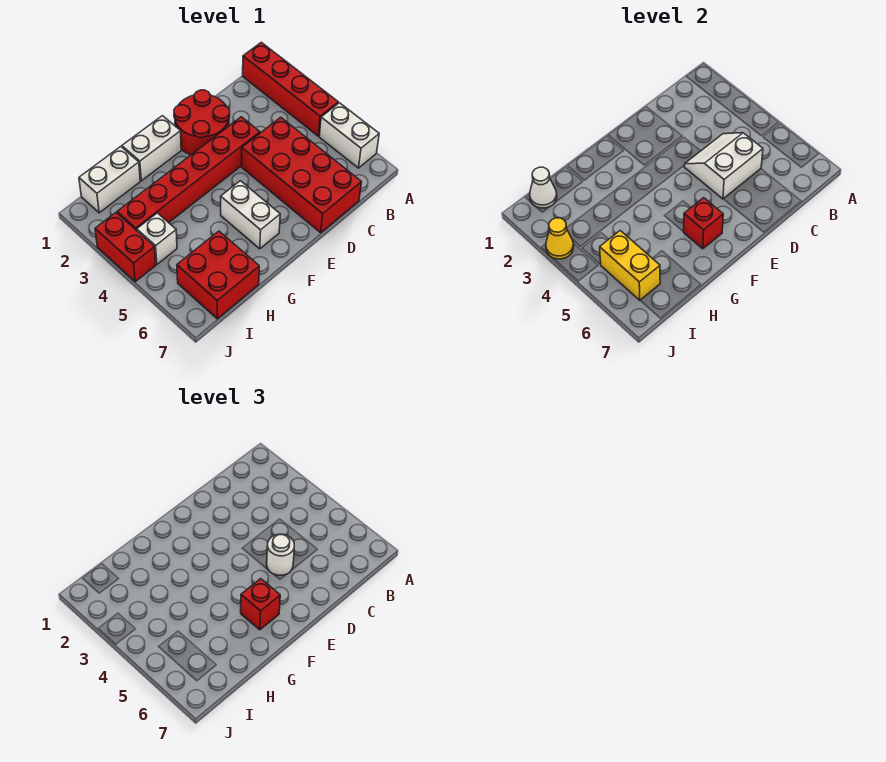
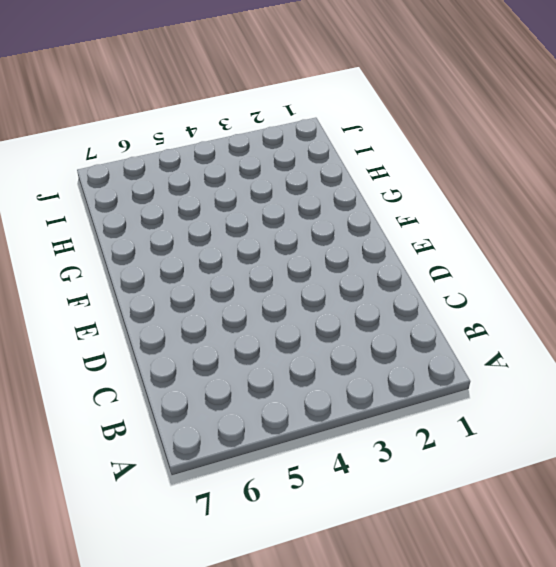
none -> red 1x4 brick [243,42,338,136]
none -> white 1x2 brick [319,103,379,168]
none -> red 2x4 brick [241,117,361,233]

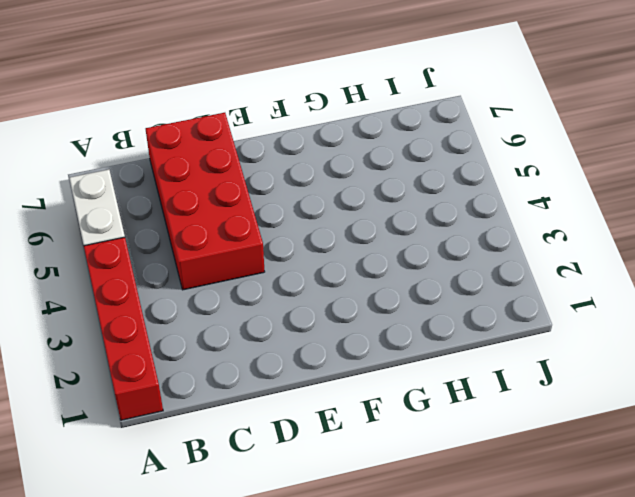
none -> red 2x2 round brick [174,90,230,155]
none -> red 1x6 brick [117,117,260,230]
none -> white 1x2 brick [122,116,181,181]

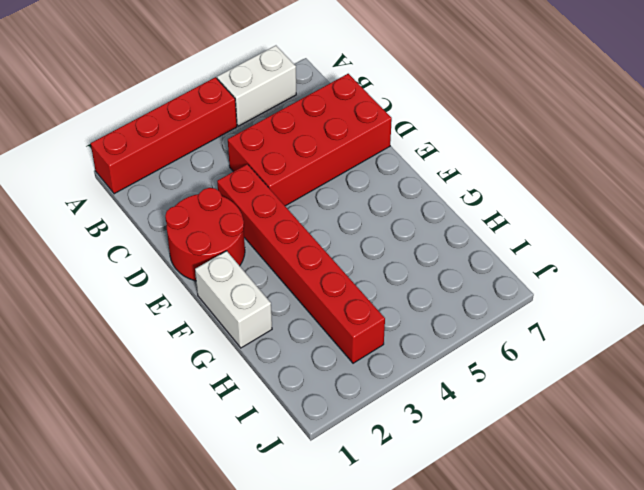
none -> white 1x2 brick [221,181,280,249]
none -> white 1x2 brick [79,147,140,213]
none -> red 2x2 brick [177,231,259,319]

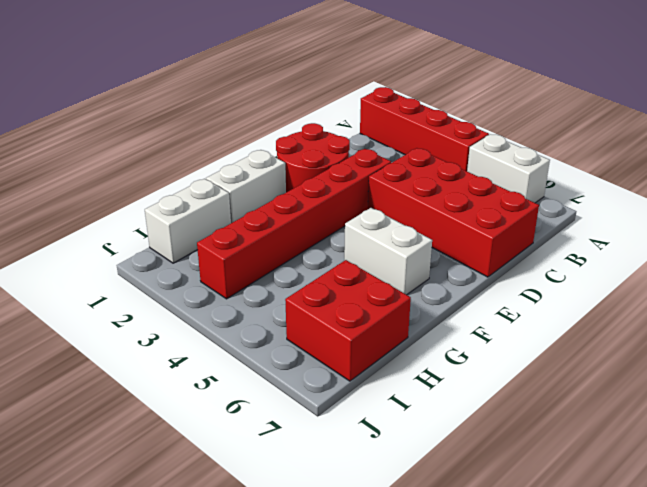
none -> white 1x1 brick [137,213,177,264]
none -> red 1x2 brick [95,213,156,282]
none -> white 2x2 slope [684,133,763,199]

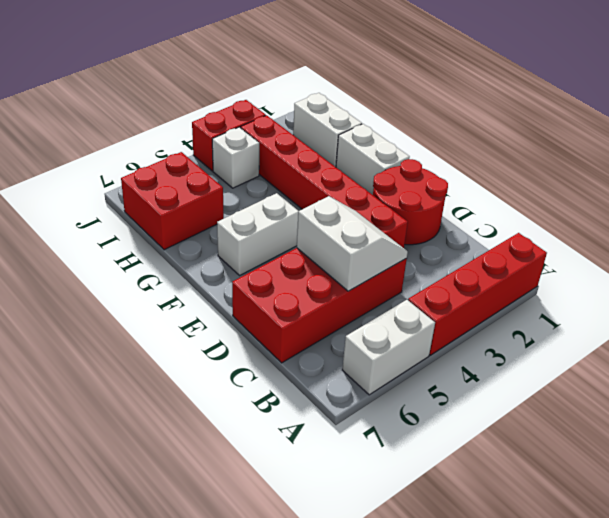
none -> red 1x1 brick [684,198,723,249]
none -> white 1x1 cone [530,167,557,208]
none -> yellow 1x2 brick [600,231,660,300]

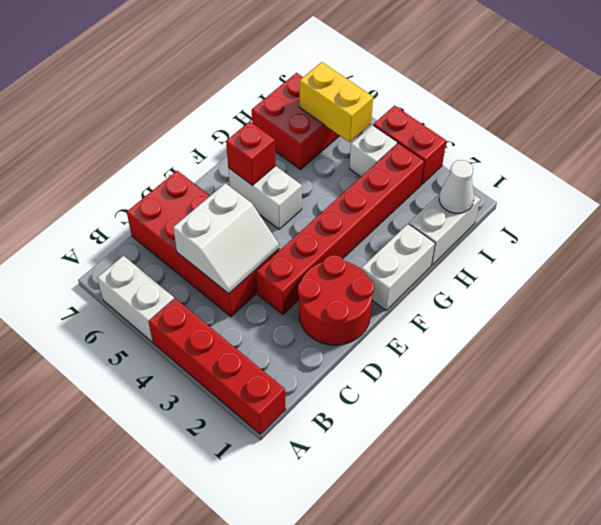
none -> yellow 1x1 cone [546,218,574,259]
none -> white 1x1 round brick [267,534,294,575]
none -> red 1x1 brick [241,579,280,630]

